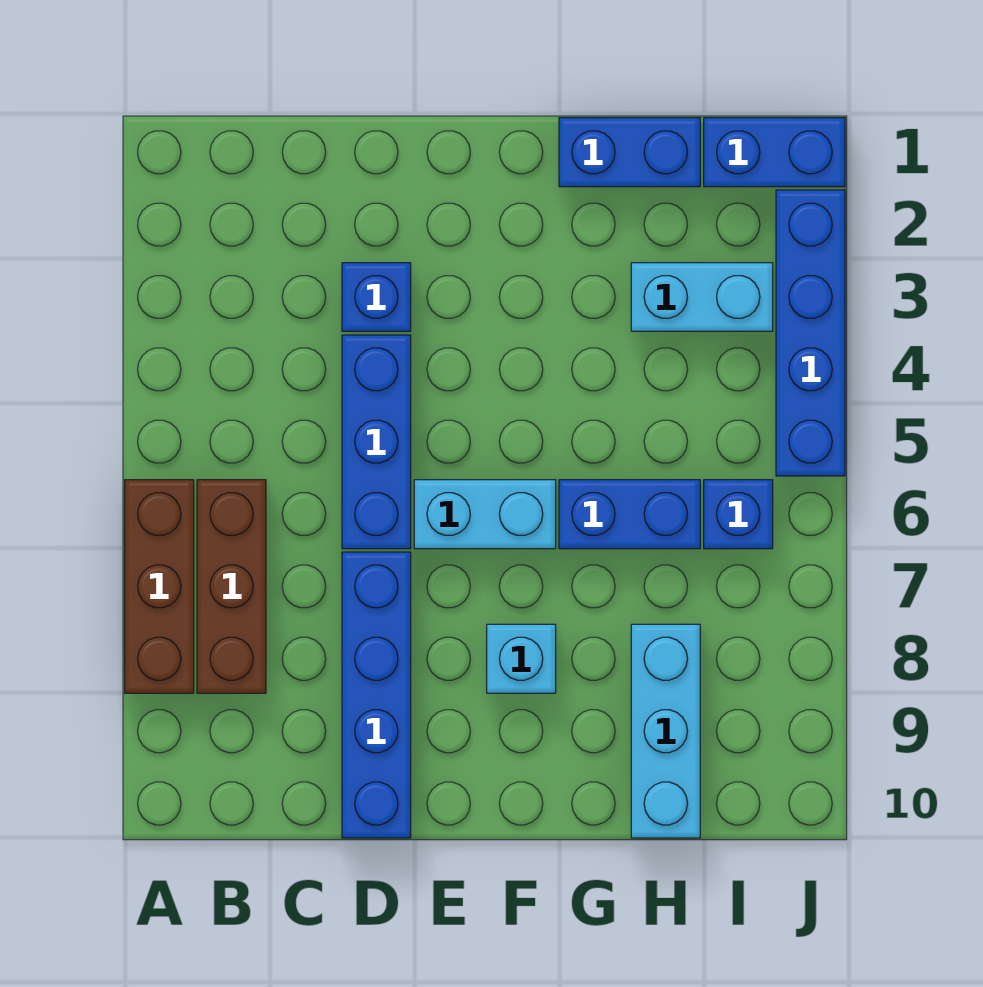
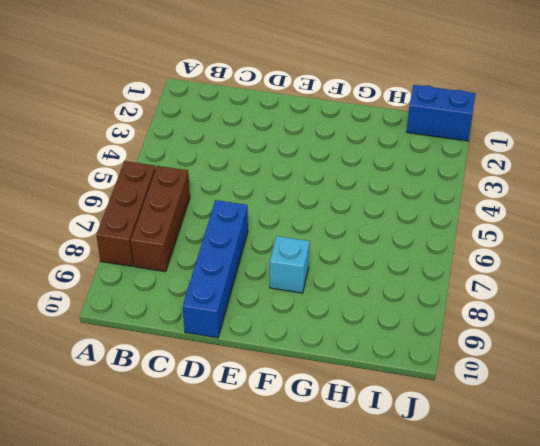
none -> blue 1x1 brick [342,263,411,331]
none -> blue 1x3 brick [342,335,411,549]
none -> cyan 1x2 brick [414,480,556,549]

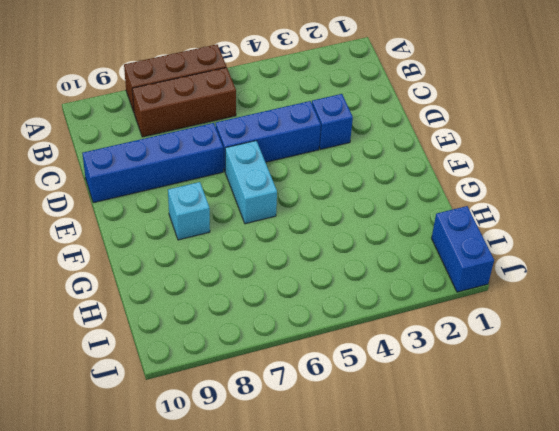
none -> blue 1x2 brick [559,118,700,187]
none -> blue 1x2 brick [559,480,700,549]
none -> cyan 1x2 brick [631,263,773,331]

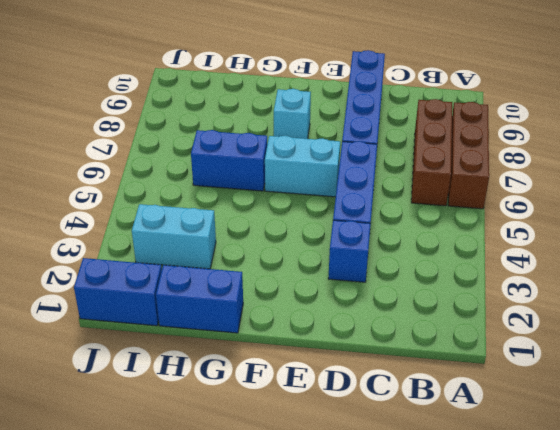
none -> cyan 1x3 brick [631,624,700,838]
none -> blue 1x1 brick [704,480,773,549]
none -> blue 1x4 brick [776,190,845,476]

